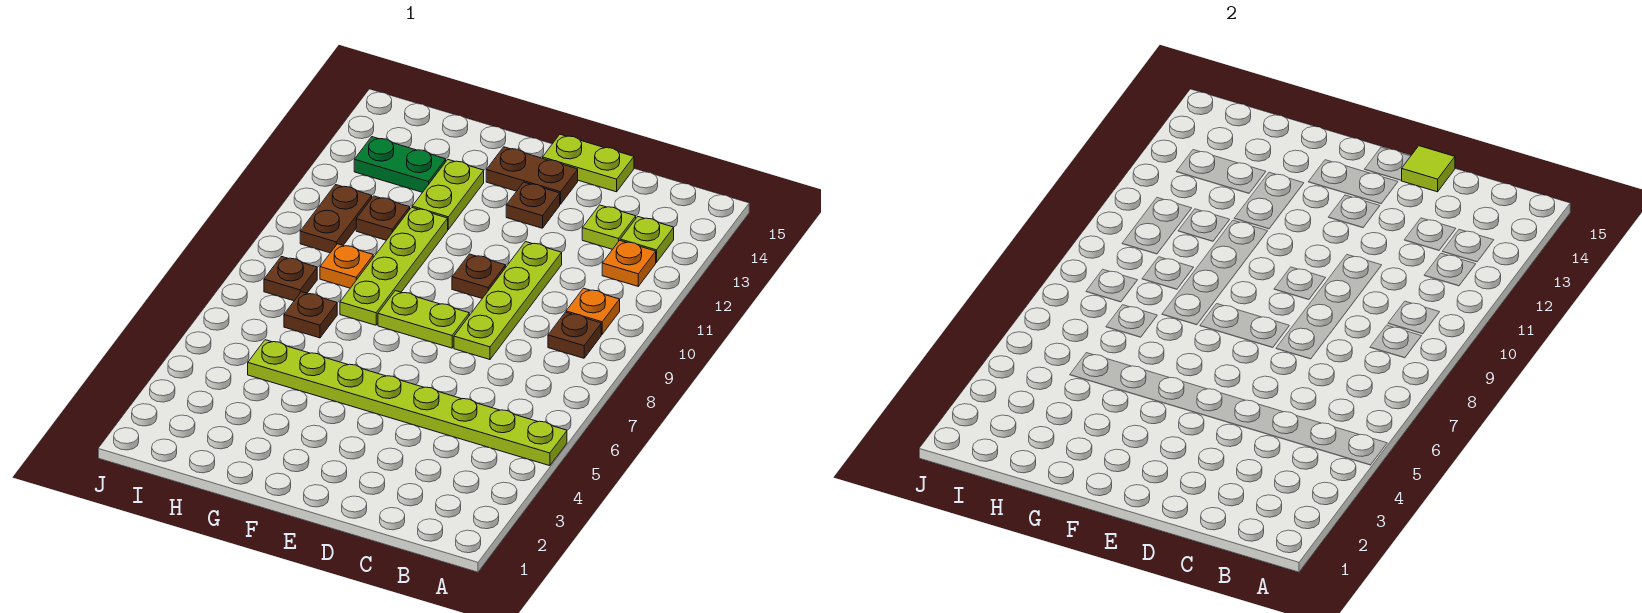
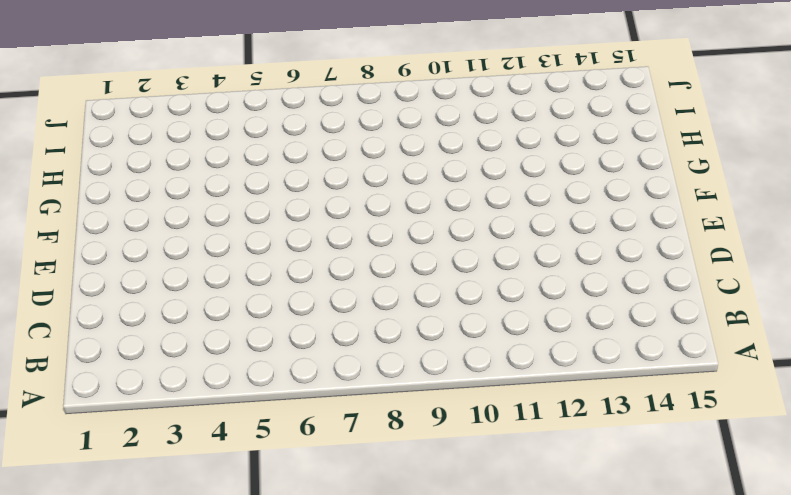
none -> lime 1x8 plate [248,340,567,466]
none -> brown 1x1 plate [548,312,601,358]
none -> orange 1x1 plate [566,288,620,334]

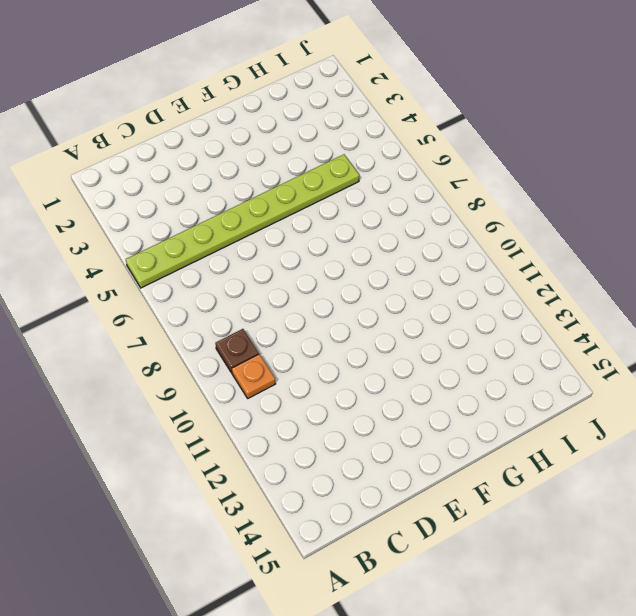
none -> orange 1x1 plate [602,240,656,286]
none -> lime 1x1 plate [620,217,674,263]
none -> lime 1x1 plate [582,205,636,249]

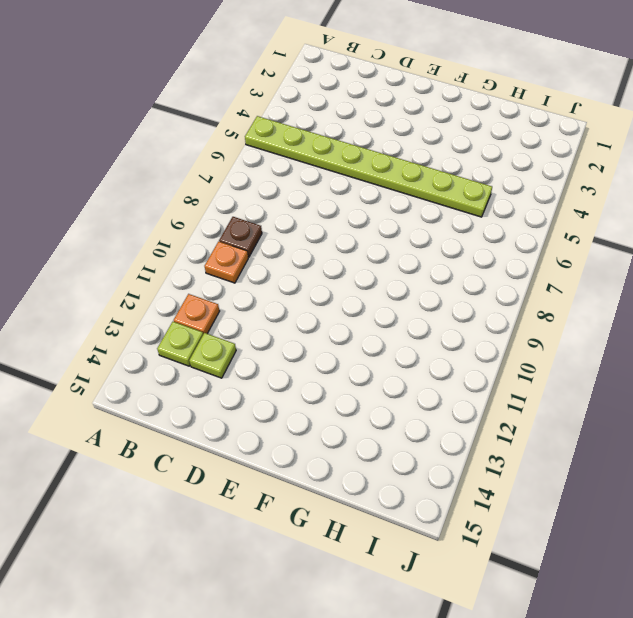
none -> lime 1x4 plate [454,242,562,359]
none -> lime 1x2 plate [543,134,634,192]
none -> lime 1x2 plate [378,291,469,348]

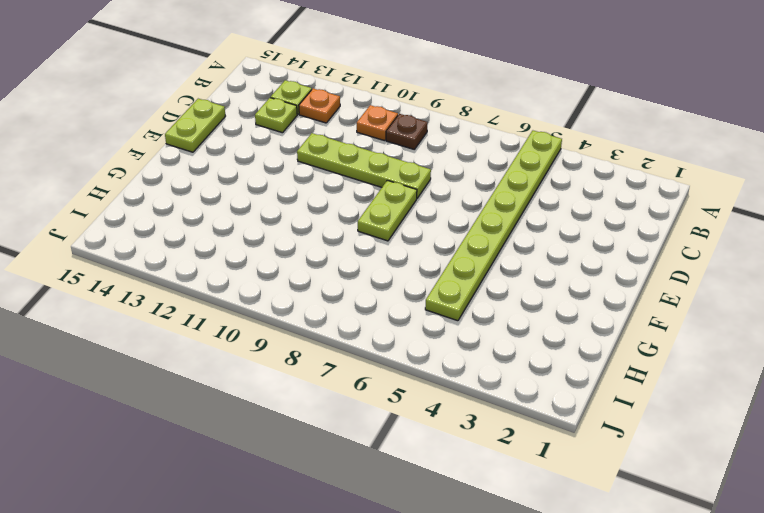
none -> brown 1x1 plate [452,254,506,298]
none -> brown 1x1 plate [506,182,560,228]
none -> brown 1x2 plate [486,147,578,204]

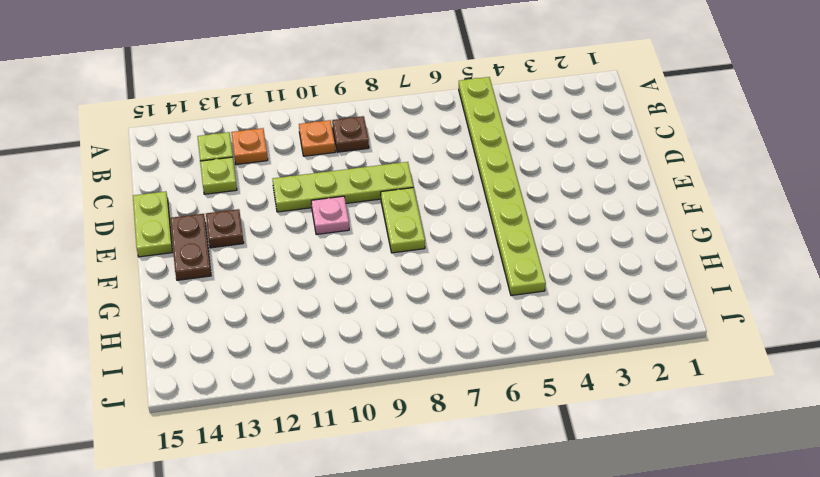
pink 1x1 plate [311,196,349,234] -> brown 1x1 plate [452,254,506,298]
none -> lime 1x4 plate [340,207,448,325]
none -> lime 1x2 plate [412,160,484,229]
none -> brown 1x1 plate [284,292,337,338]

